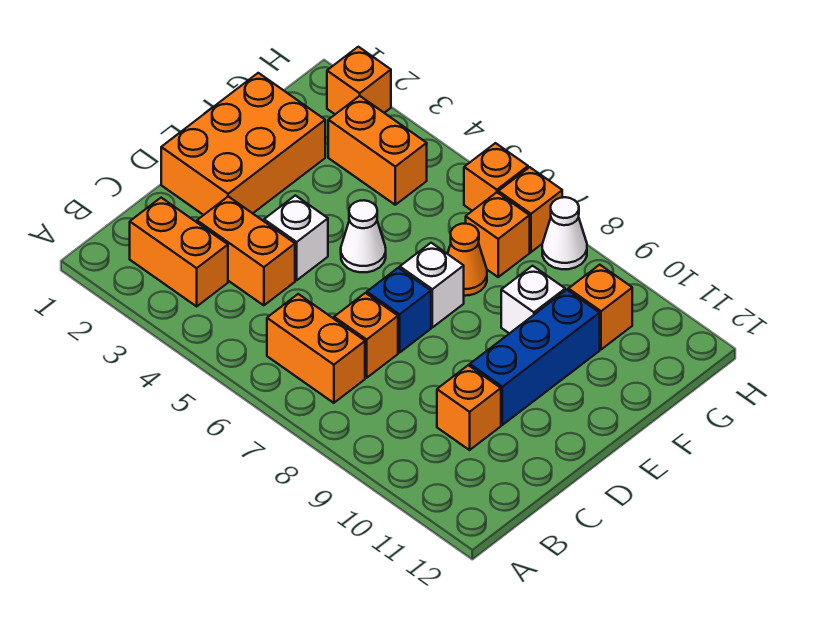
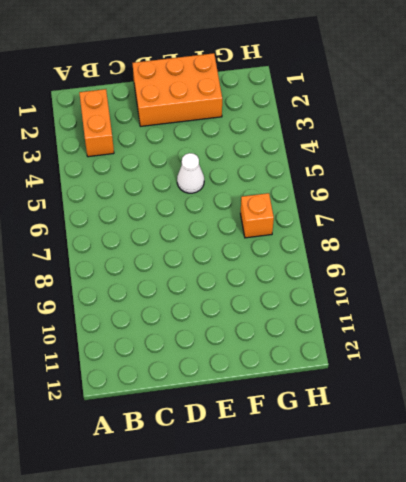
none -> orange 1x2 brick [267,294,365,403]
none -> orange 1x2 brick [197,197,295,305]
none -> orange 1x1 brick [334,293,398,378]

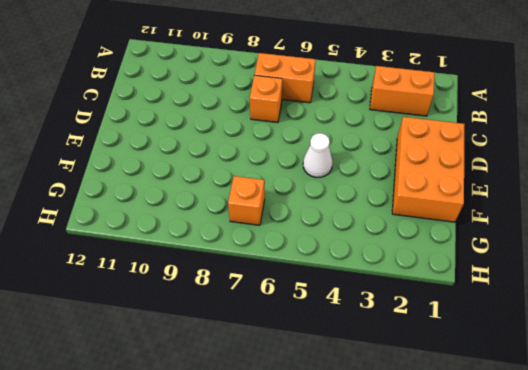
none -> orange 1x2 brick [197,197,295,305]
none -> orange 1x1 brick [437,365,501,450]
none -> white 1x1 brick [264,195,328,280]

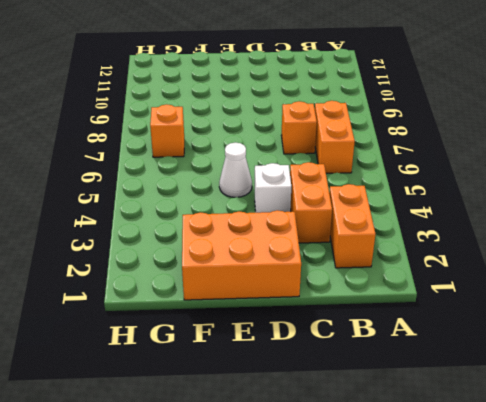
none -> orange 1x1 brick [437,365,501,450]
none -> blue 1x1 brick [367,268,431,353]
none -> blue 1x3 brick [470,290,600,425]

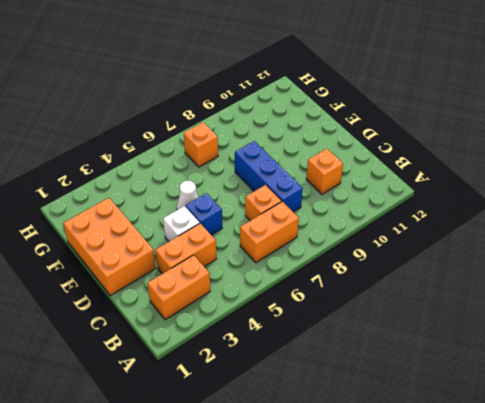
blue 1x3 brick [235,141,303,212] -> blue 1x3 brick moved to [470,290,600,425]
blue 1x1 brick [186,193,222,235] -> blue 1x1 brick moved to [367,268,431,353]
none -> white 1x1 brick [400,243,464,327]
none -> orange 1x1 cone [448,224,487,296]
none -> white 1x1 brick [501,266,565,334]

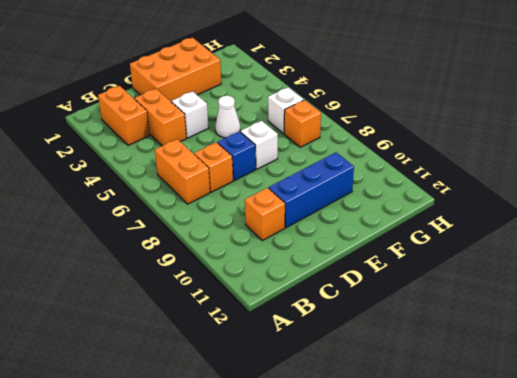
white 1x1 brick [268,87,304,134] -> white 1x1 brick moved to [501,266,565,334]
none -> orange 1x1 cone [448,224,487,296]
none -> orange 1x2 brick [328,96,427,205]
none -> orange 1x1 brick [568,265,632,349]

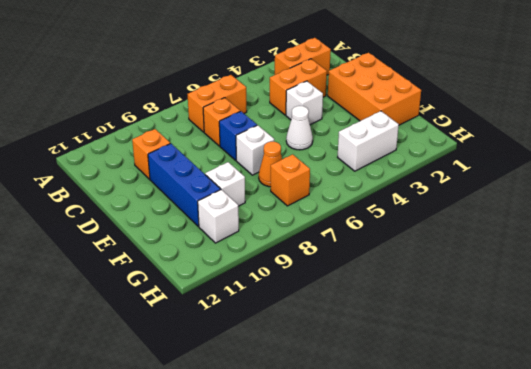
white 1x2 brick [338,111,399,171] -> orange 1x2 brick [328,96,427,205]
white 1x1 brick [198,190,239,243] -> orange 1x1 brick [568,265,632,349]
none -> orange 1x1 brick [327,47,391,114]
none -> orange 1x1 brick [464,143,528,211]
none -> orange 1x1 brick [498,167,562,252]

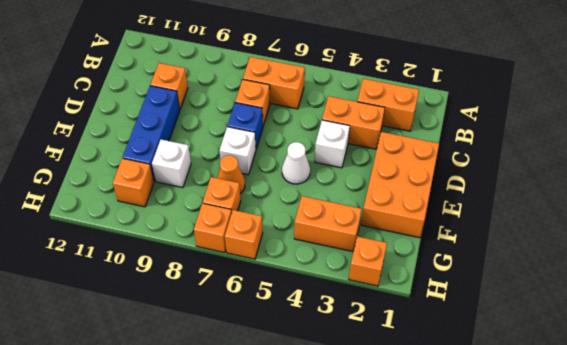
none -> white 1x1 cone [542,197,587,269]

